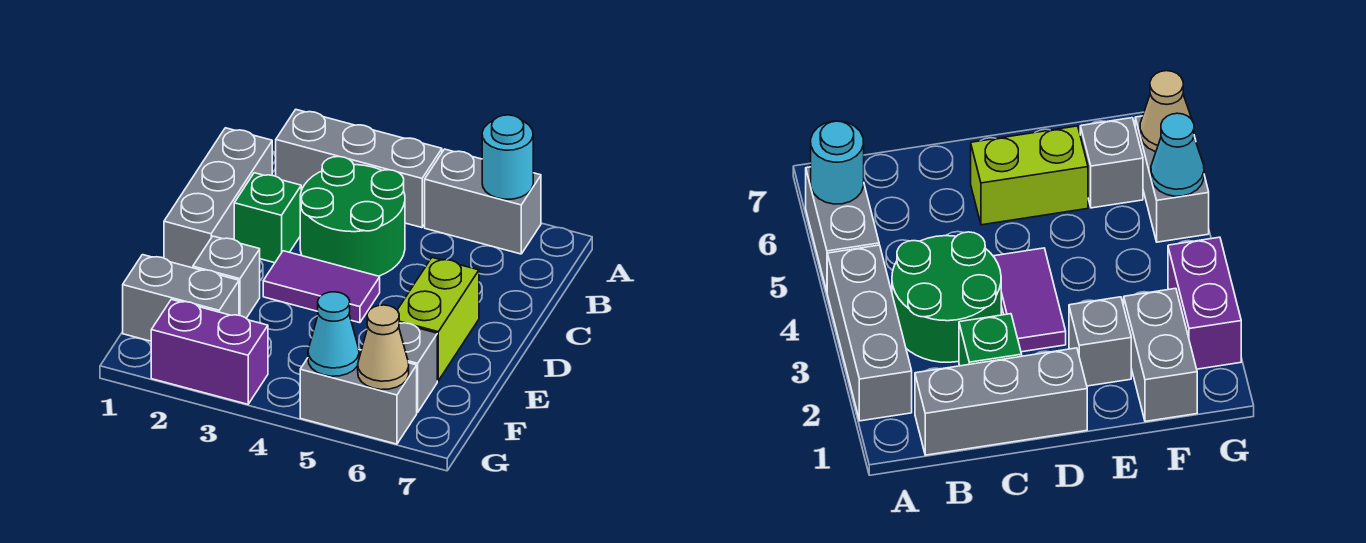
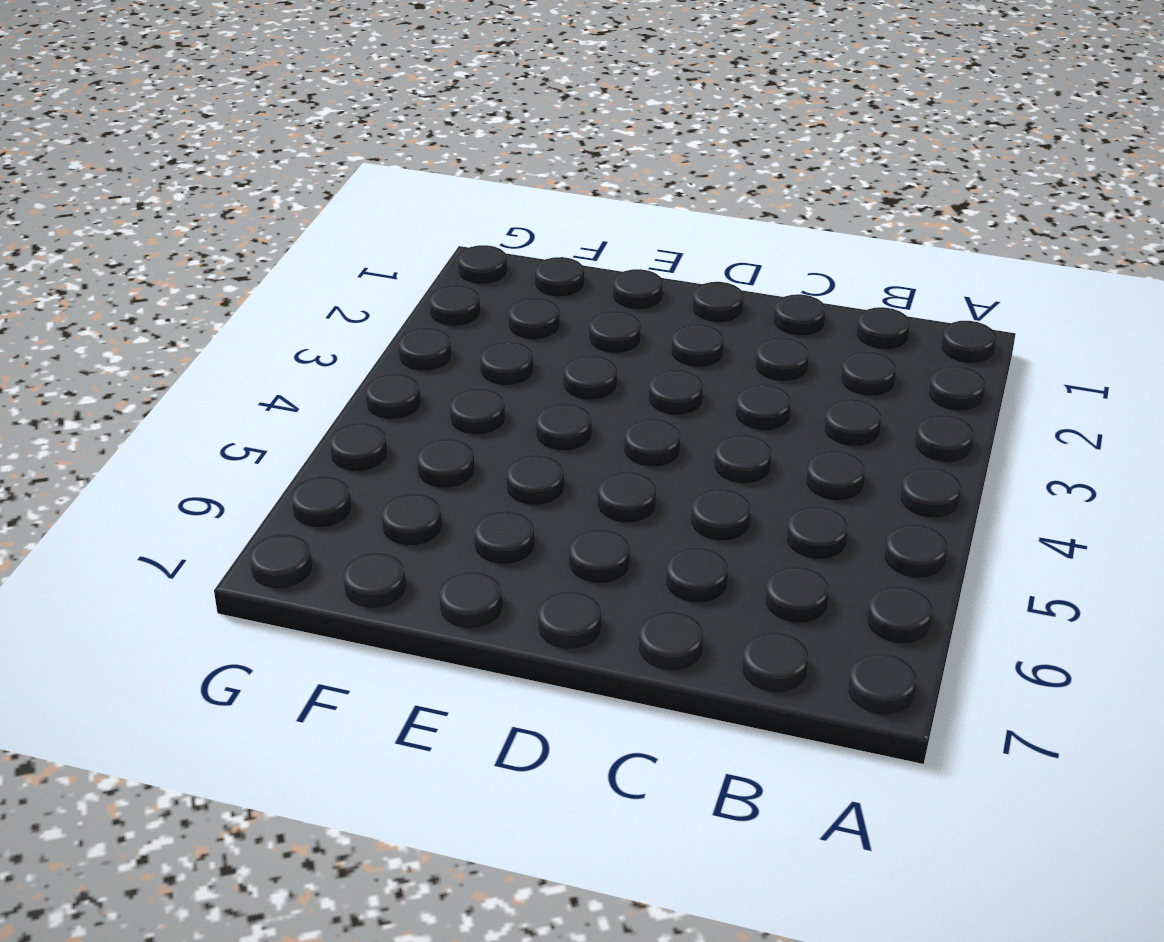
none -> grey 1x3 brick [276,110,442,228]
none -> grey 1x2 brick [425,149,541,254]
none -> grey 1x3 brick [164,128,272,268]

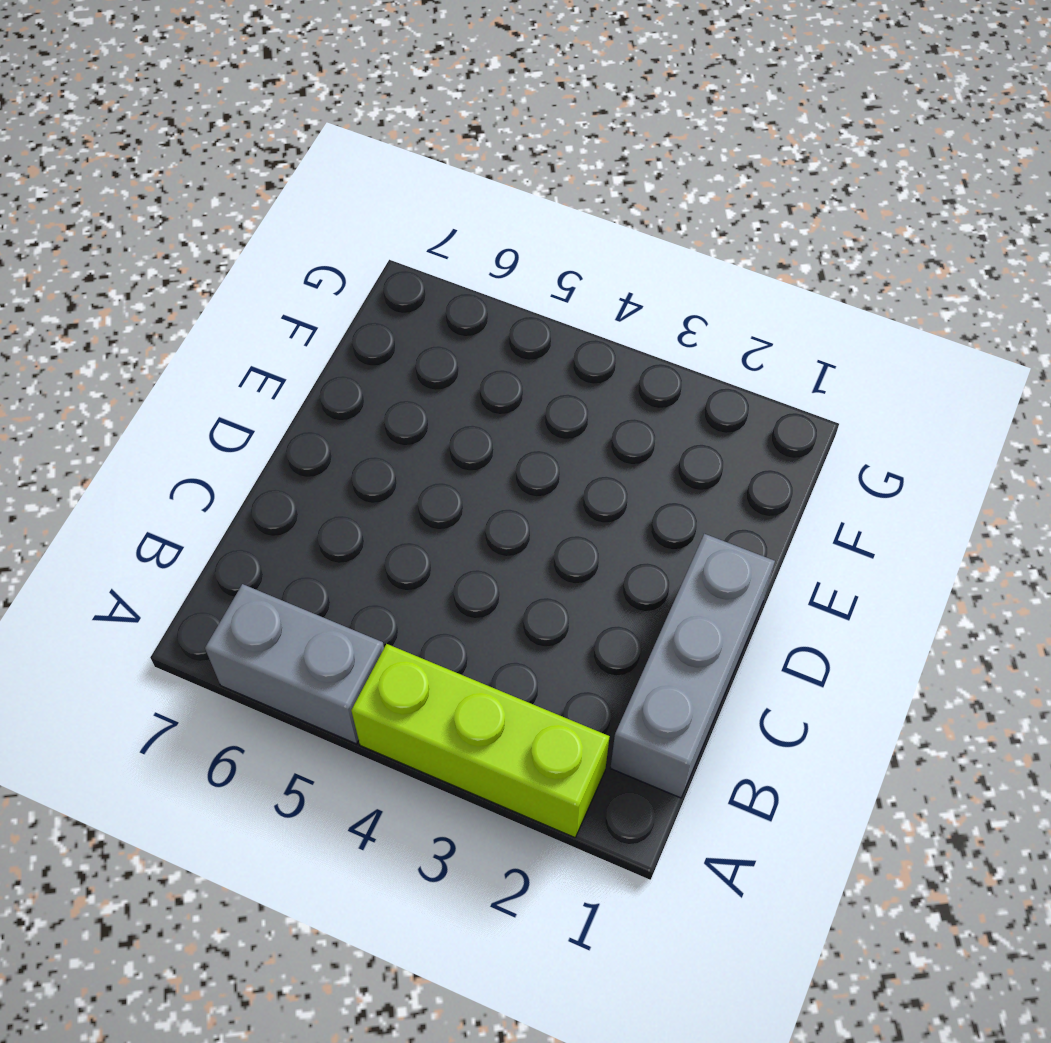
lime 1x3 brick [351,644,610,838] -> grey 1x3 brick [276,110,442,228]
none -> green 2x2 round brick [300,157,405,276]
none -> green 1x1 brick [234,173,301,263]
none -> purple 1x2 tile [263,251,380,323]

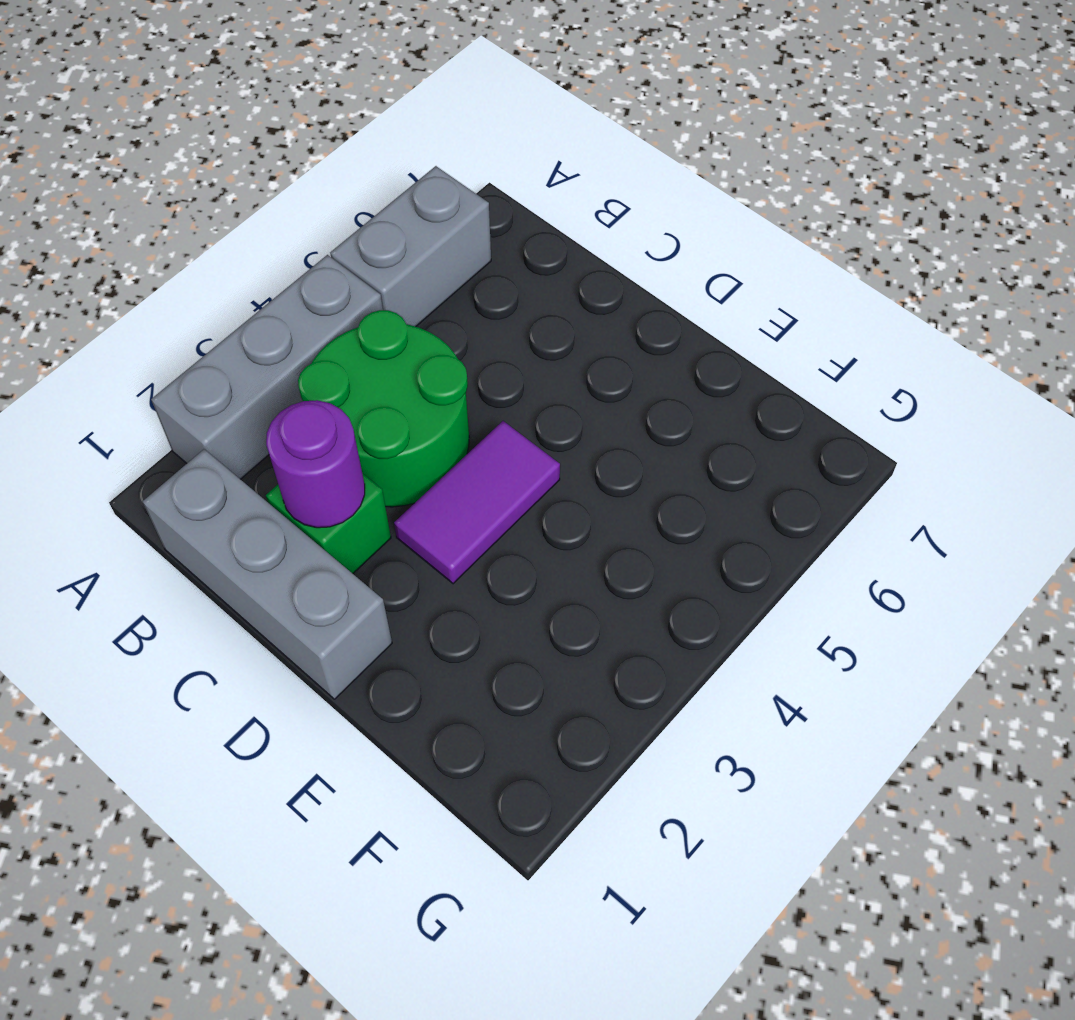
purple 1x1 round brick [266,400,365,528] -> none
none -> lime 1x2 brick [397,258,479,381]
none -> grey 1x1 brick [193,236,260,318]
none -> grey 1x2 brick [123,255,239,341]

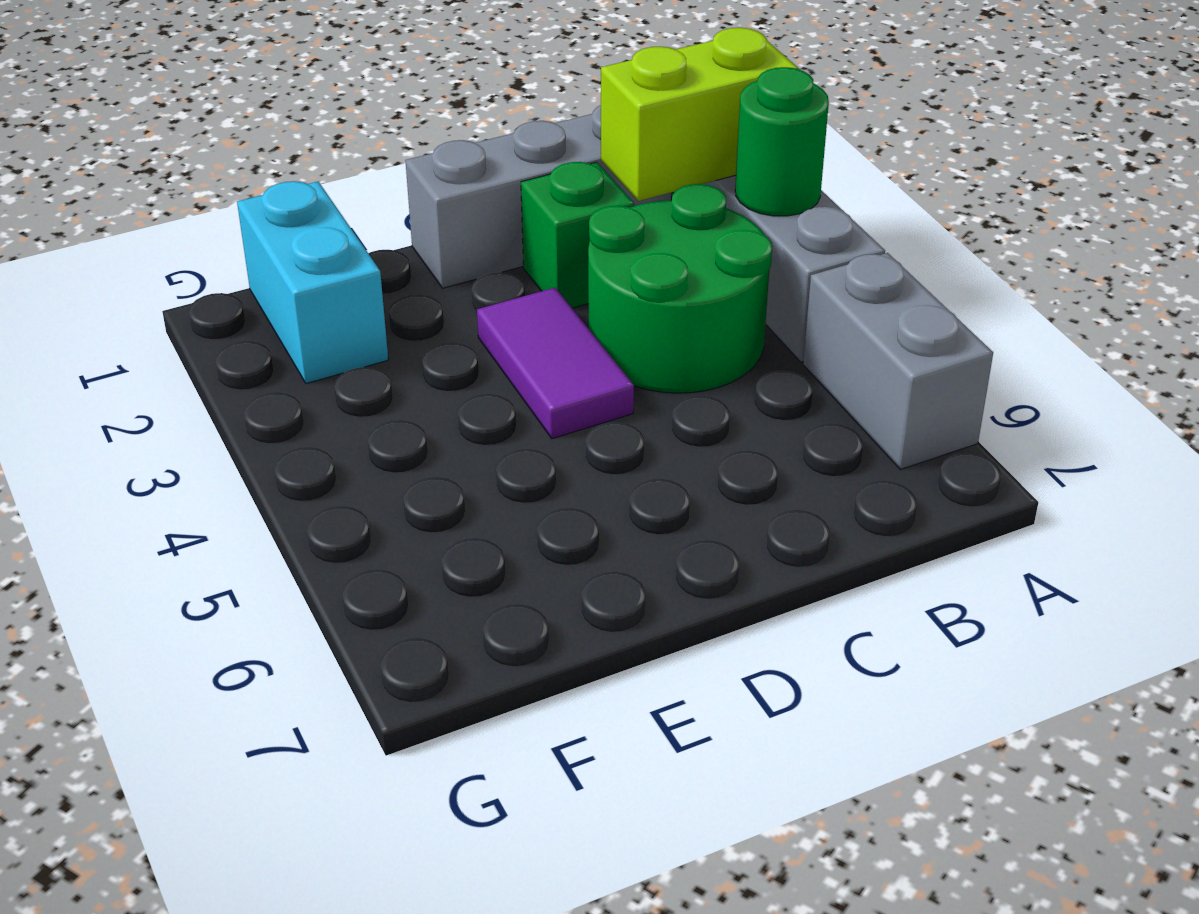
lime 1x2 brick [601,28,798,201] -> lime 1x2 brick moved to [397,258,479,381]
green 1x1 round brick [735,67,829,216] -> none
cyan 1x2 brick [237,181,388,384] -> grey 1x2 brick [123,255,239,341]
none -> grey 1x1 brick [193,236,260,318]
none -> grey 1x1 brick [399,323,437,412]
none -> purple 1x2 brick [151,299,268,404]

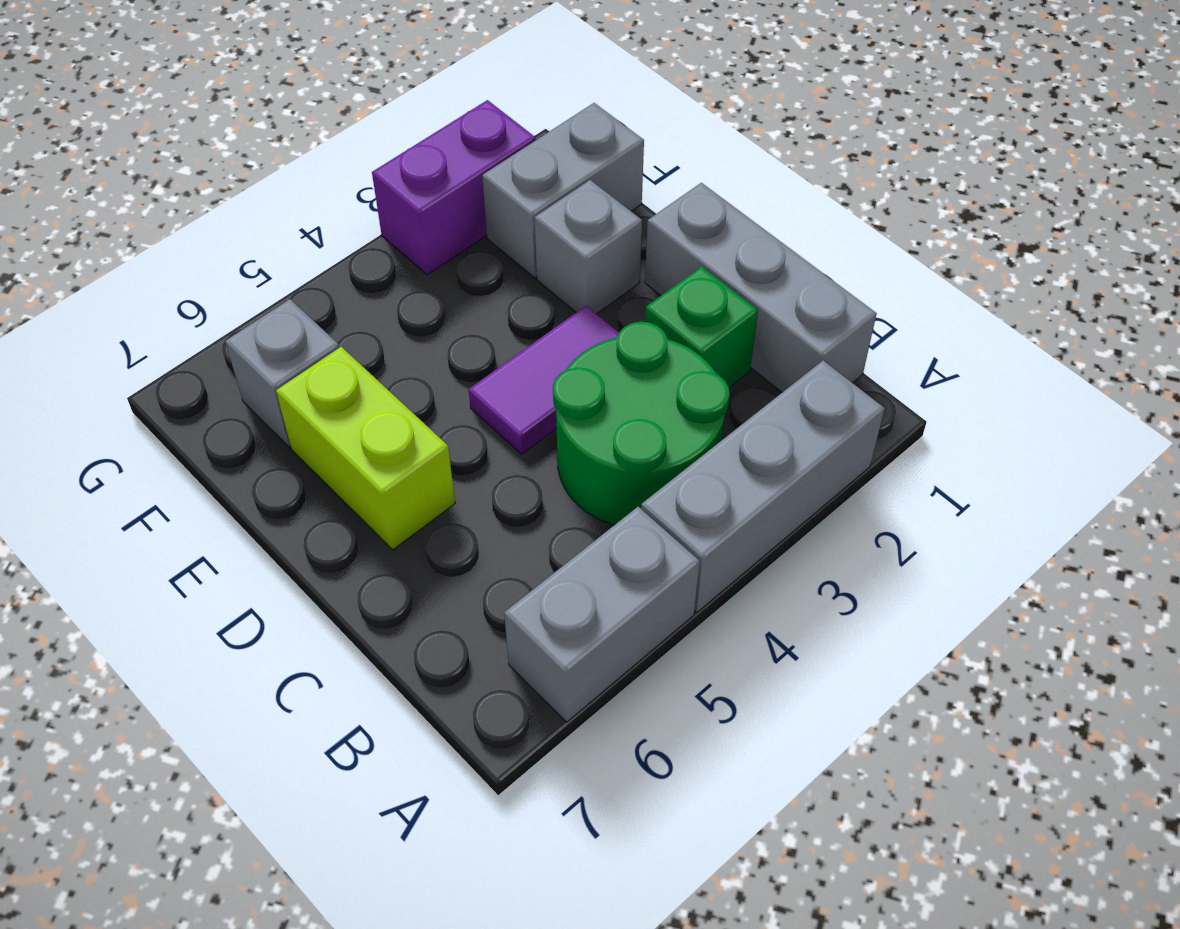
none -> grey 1x2 brick [300,350,417,444]
none -> cyan 1x1 round brick [482,115,533,199]
none -> cyan 1x1 cone [308,292,359,376]

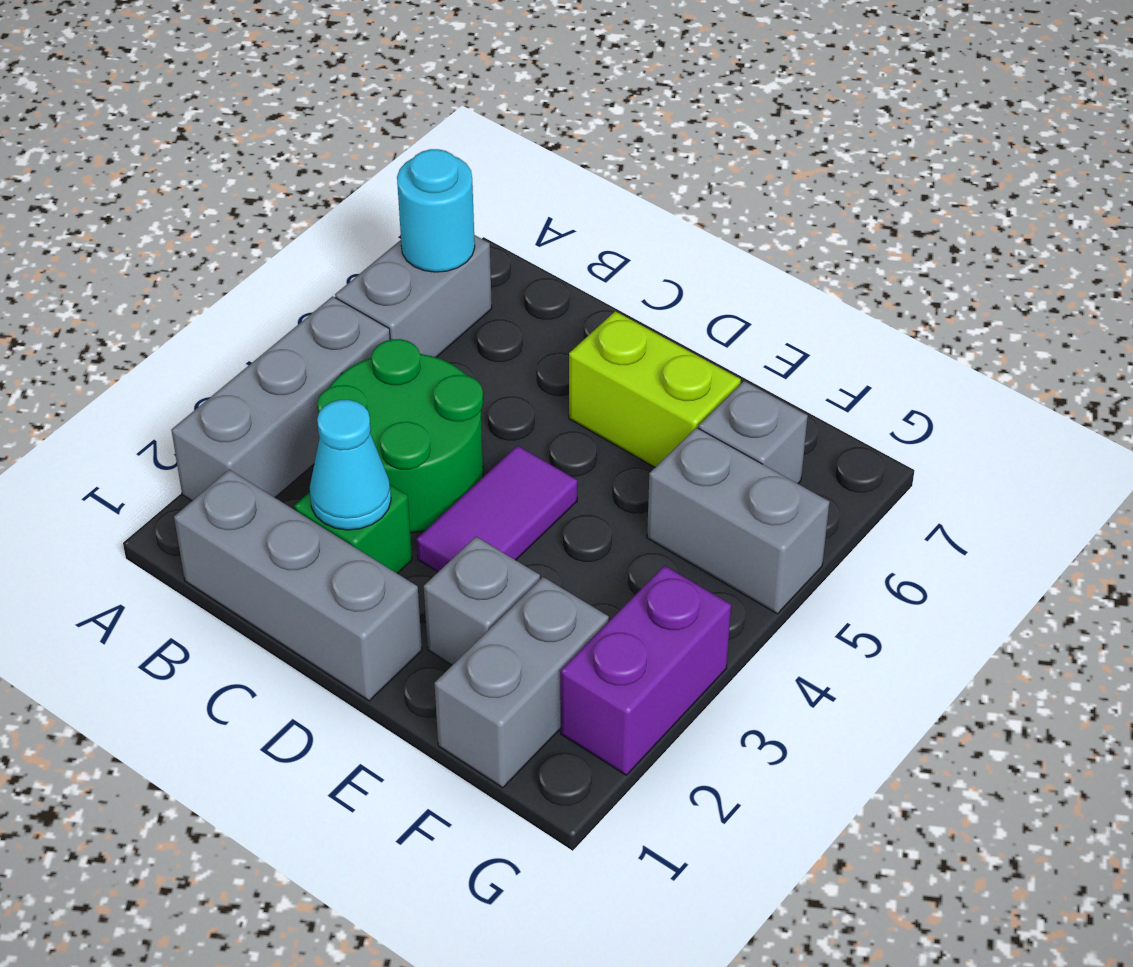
cyan 1x1 cone [310,400,391,530] -> cyan 1x1 cone moved to [308,292,359,376]
grey 1x2 brick [647,428,830,614] -> grey 1x2 brick turned to [300,350,417,444]
none -> tan 1x1 cone [358,305,409,390]

